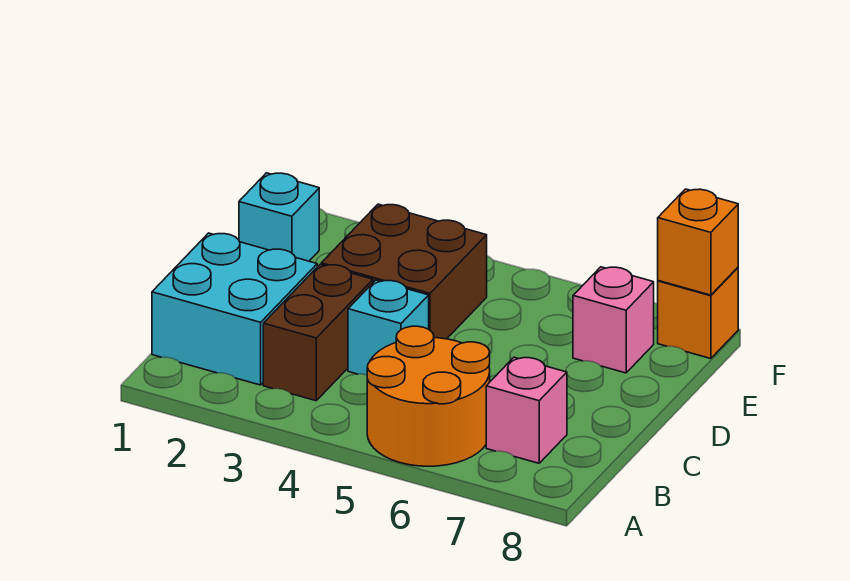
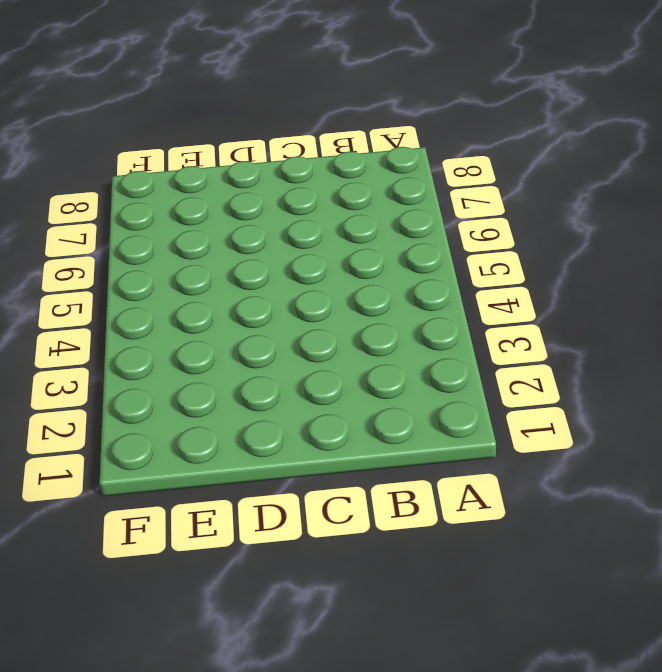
none -> orange 2x2 round brick [367,326,490,466]
none -> cyan 2x2 brick [152,233,317,385]

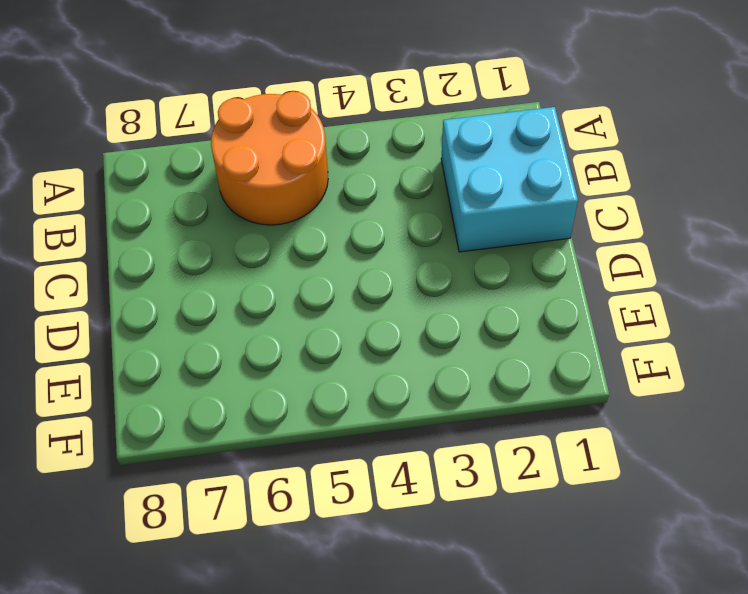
none -> brown 1x2 brick [263,265,373,401]
none -> pink 1x1 brick [486,357,567,463]

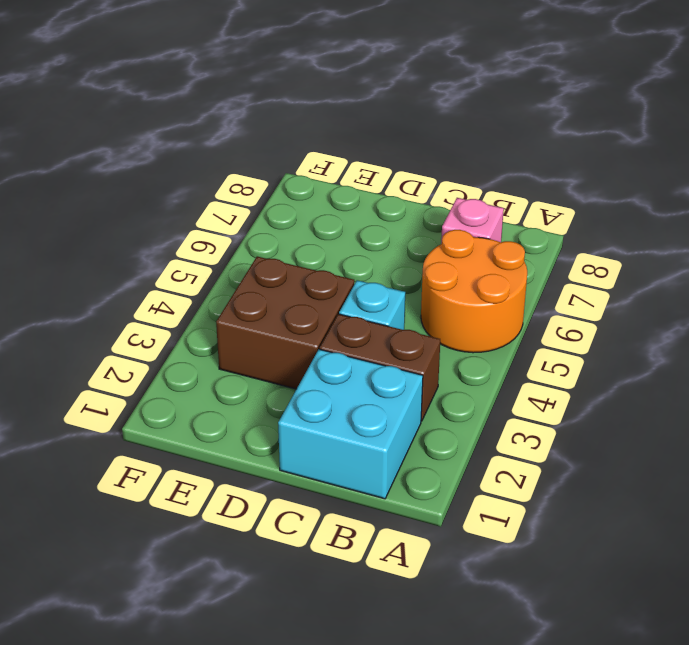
none -> cyan 1x1 brick [239,173,319,261]
none -> pink 1x1 brick [573,267,654,373]

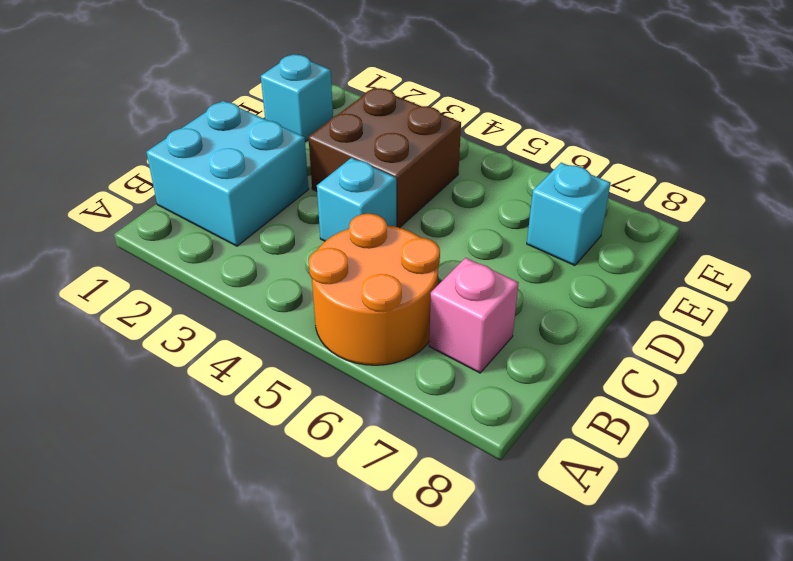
cyan 1x1 brick [527,163,611,266] -> pink 1x1 brick [573,267,654,373]
none -> brown 1x2 brick [263,265,373,401]
none -> orange 1x1 brick [658,268,738,359]

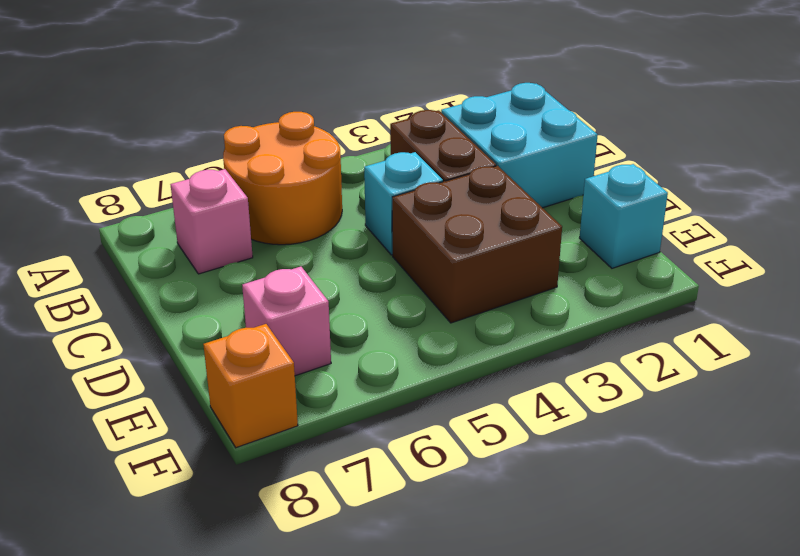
none -> orange 1x1 brick [658,189,738,295]

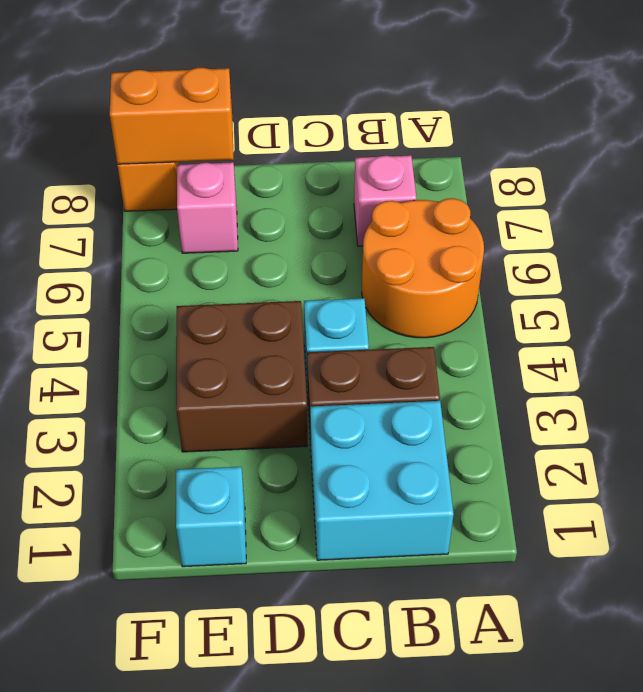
orange 1x2 brick [110,68,234,164] -> orange 1x1 brick [658,189,738,295]

